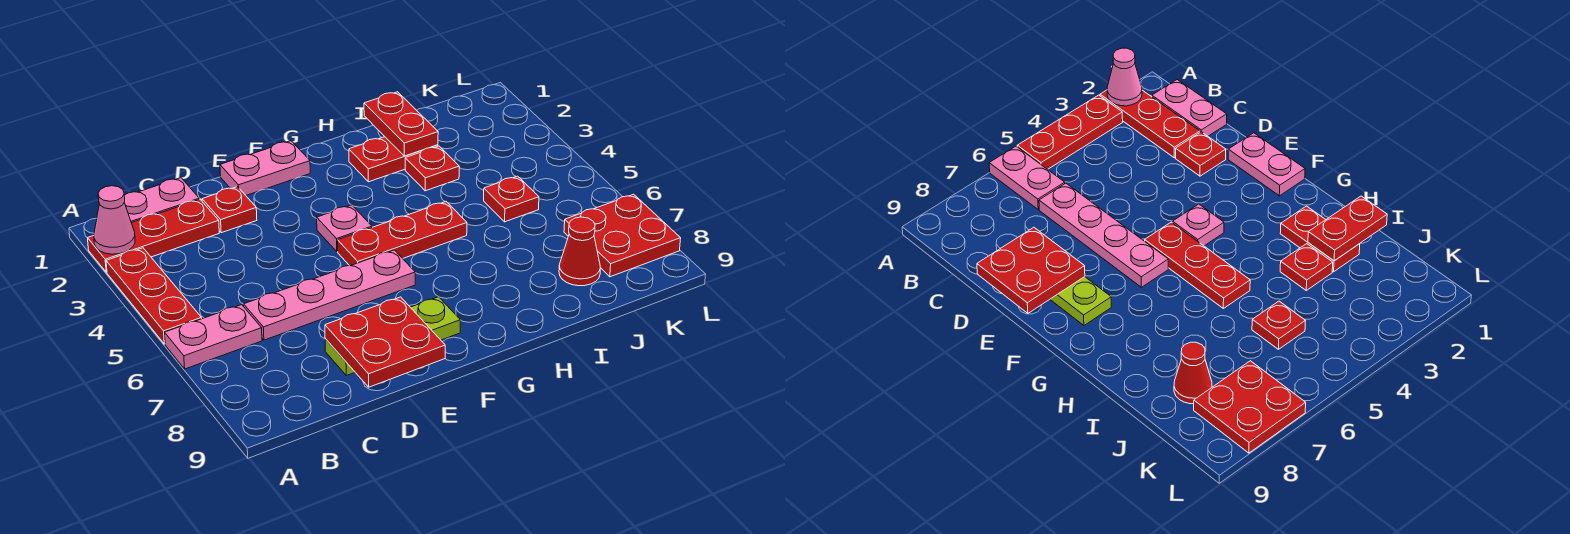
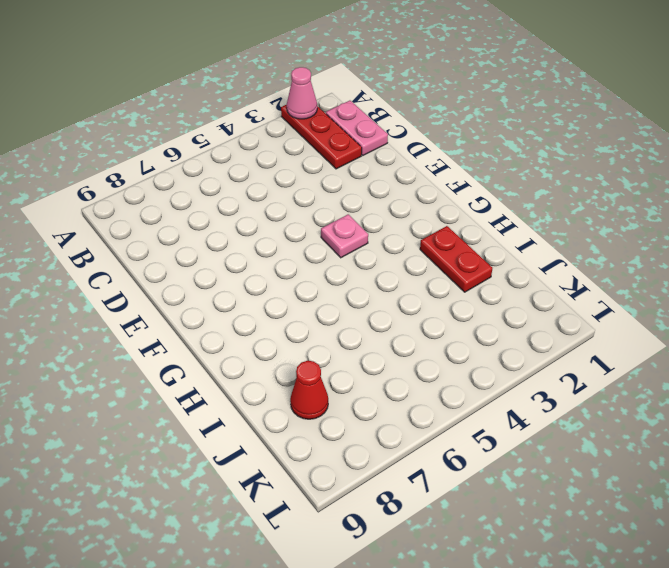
none -> red 1x3 plate [106,248,201,344]
none -> pink 1x2 plate [165,305,262,369]
none -> pink 1x4 plate [244,250,415,340]

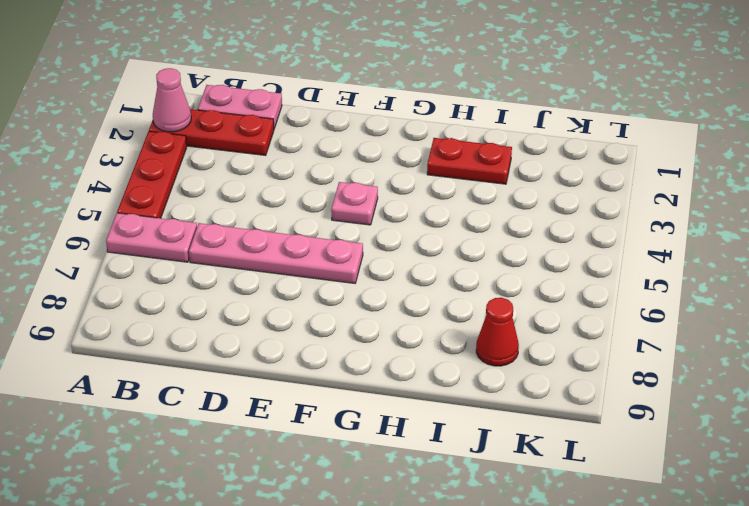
none -> red 1x1 plate [202,187,257,233]
none -> lime 1x3 plate [325,297,460,376]
none -> pink 1x2 plate [220,141,310,195]

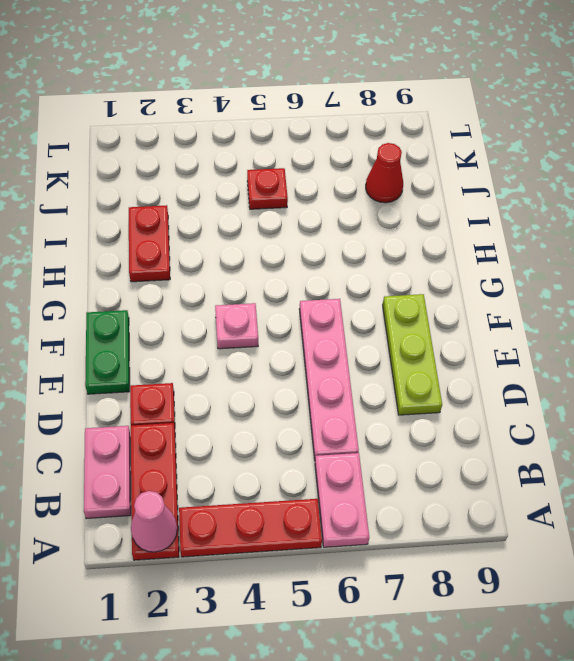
green 1x2 plate [85,310,130,394] -> pink 1x2 plate [220,141,310,195]
none -> red 1x3 plate [338,202,467,266]
none -> red 1x1 plate [405,146,459,191]
none -> red 2x2 plate [564,194,681,277]

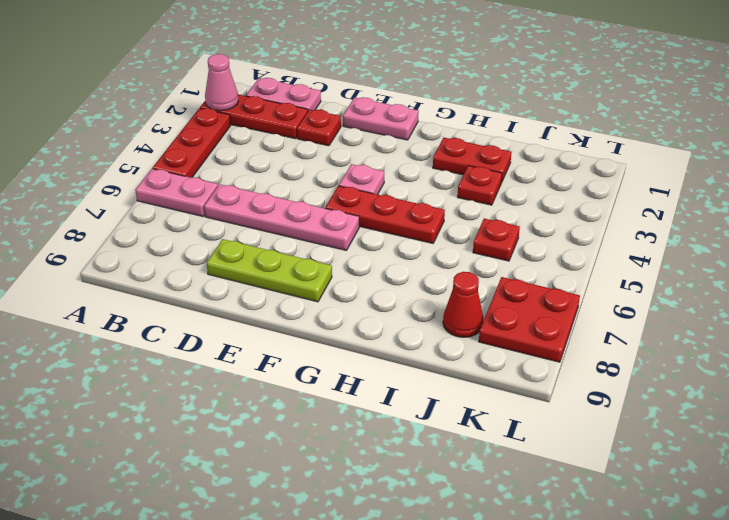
none -> red 2x2 plate [325,297,445,387]
none -> red 1x2 plate [364,92,438,156]

